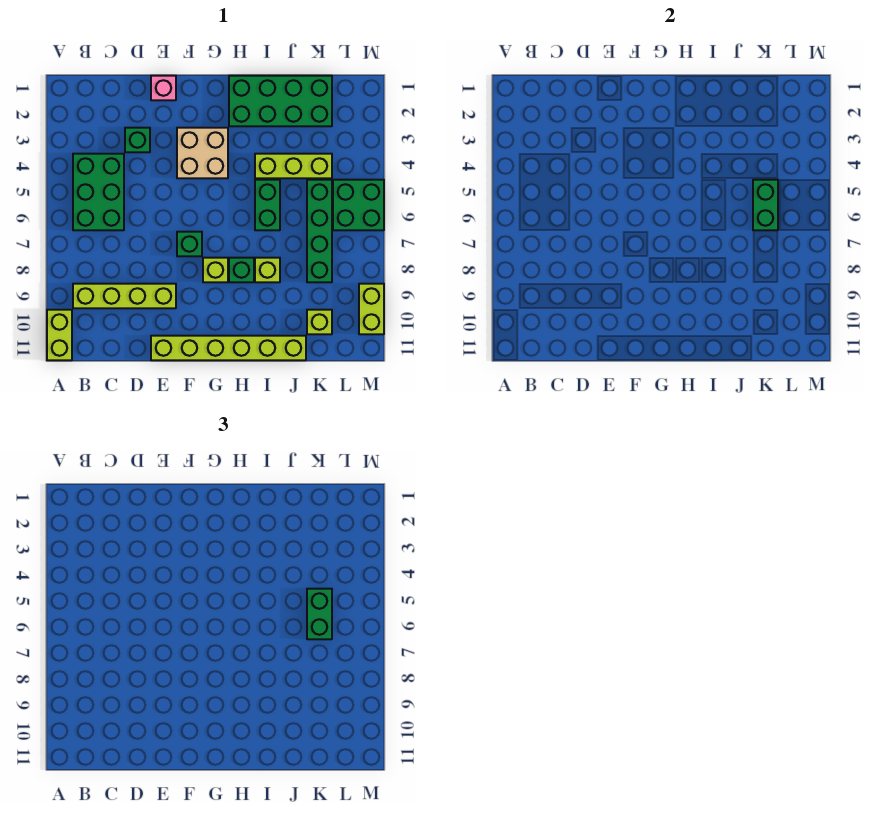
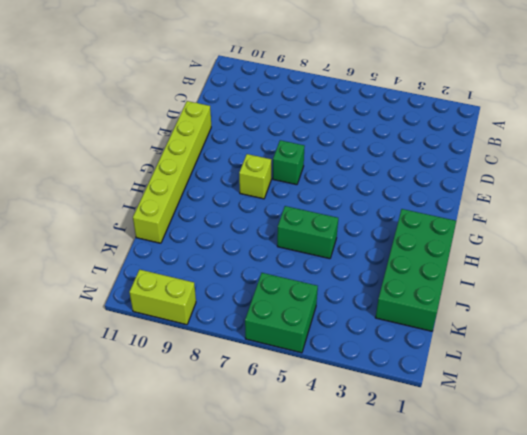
none -> lime 1x2 brick [47,310,72,360]
none -> green 2x3 brick [73,154,124,230]
none -> lime 1x4 brick [73,284,176,308]

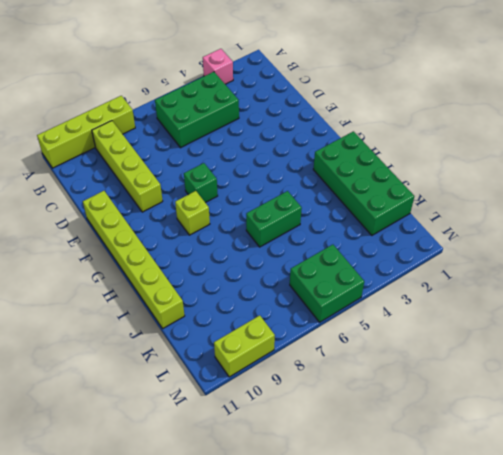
pink 1x1 brick [203,49,233,84] -> pink 1x1 brick moved to [151,76,176,100]
lime 1x4 brick [37,96,135,168] -> lime 1x2 brick [47,310,72,360]
none -> green 1x1 brick [125,128,150,152]
none -> tan 2x2 brick [177,128,228,178]
none -> green 1x1 brick [229,258,254,282]

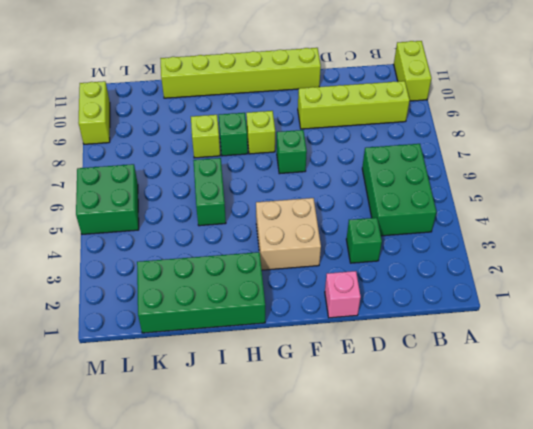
none -> lime 1x3 brick [255,154,332,178]
none -> green 1x4 brick [307,180,332,282]
none -> lime 1x1 brick [307,310,332,334]

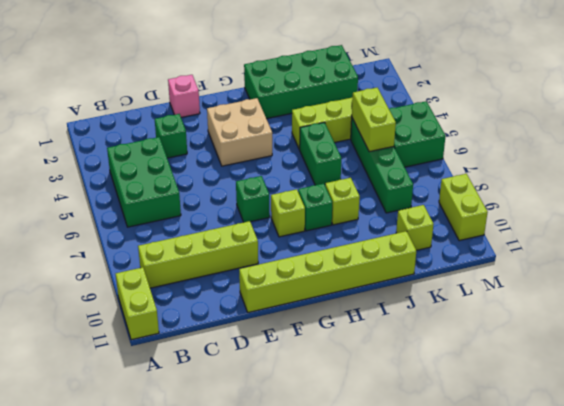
lime 1x2 brick [352,88,396,152] -> green 1x2 brick [753,180,778,230]
none -> green 1x2 brick [307,589,332,639]

